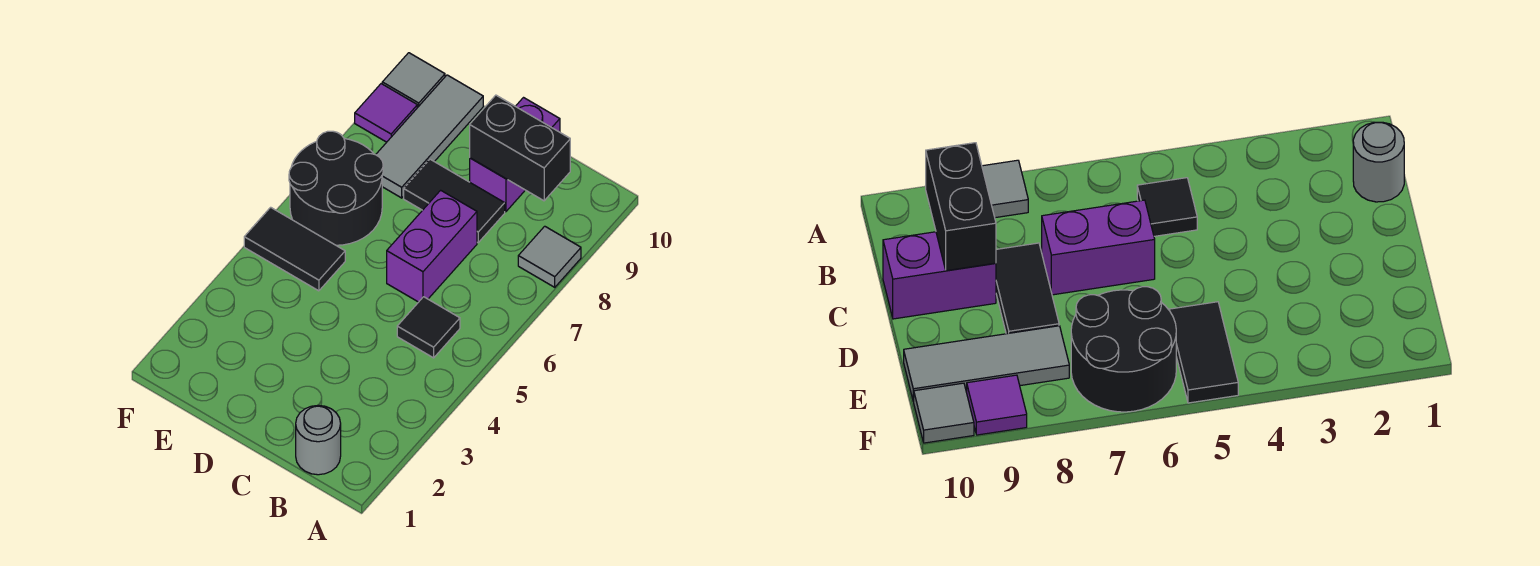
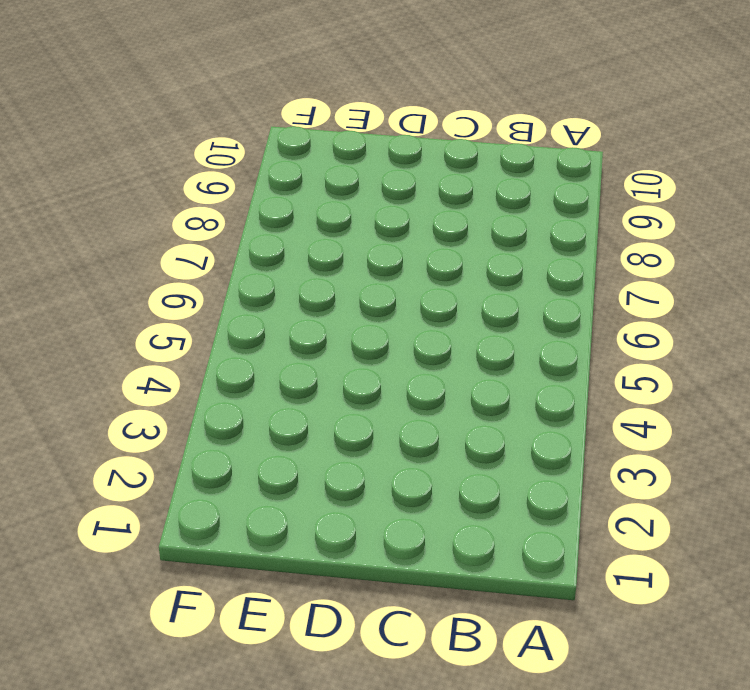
none -> grey 1x1 tile [518,226,581,287]
none -> grey 1x1 round brick [296,405,341,475]
none -> black 1x1 tile [397,297,460,358]

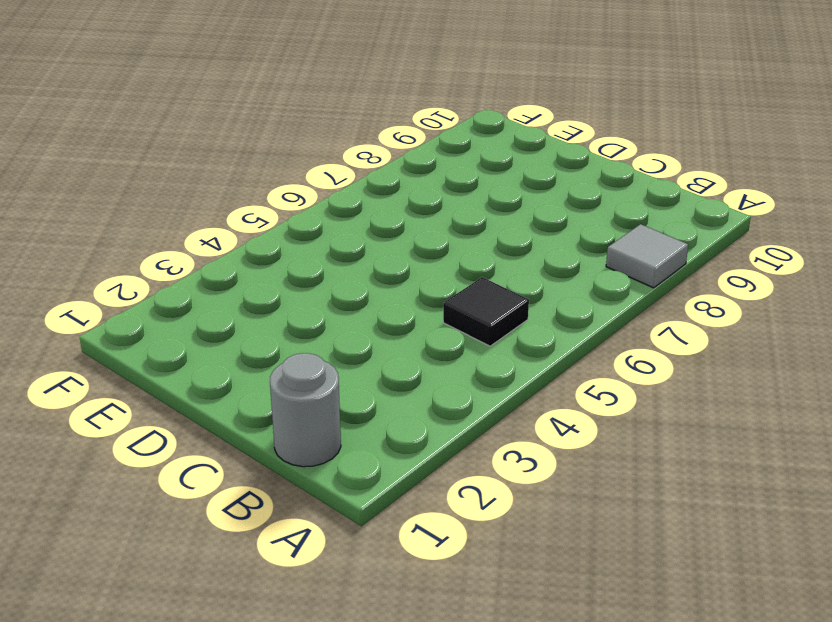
none -> purple 1x2 brick [387,190,477,302]
none -> black 1x2 tile [404,159,505,242]
none -> purple 1x2 brick [470,98,560,212]

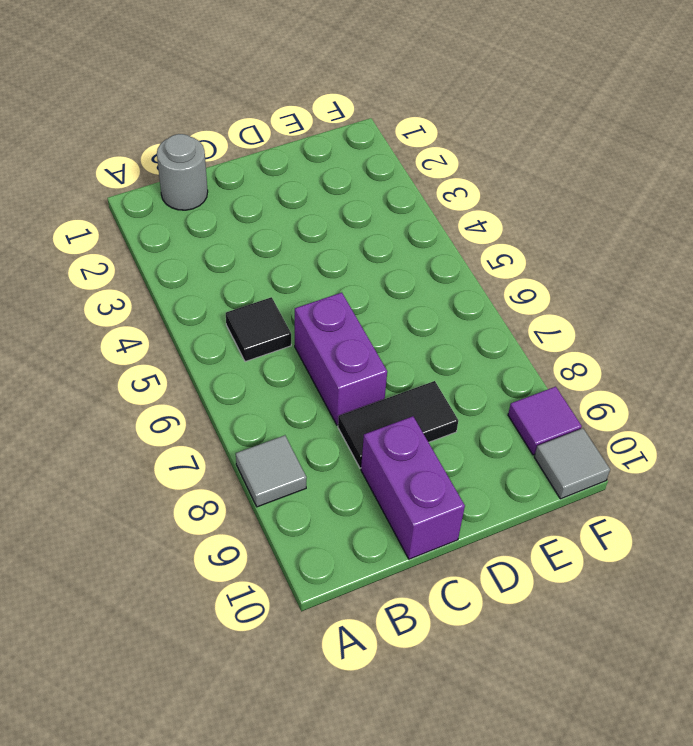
none -> black 1x2 tile [244,207,345,291]
none -> black 2x2 round brick [289,131,383,245]
none -> grey 1x3 tile [376,75,483,198]

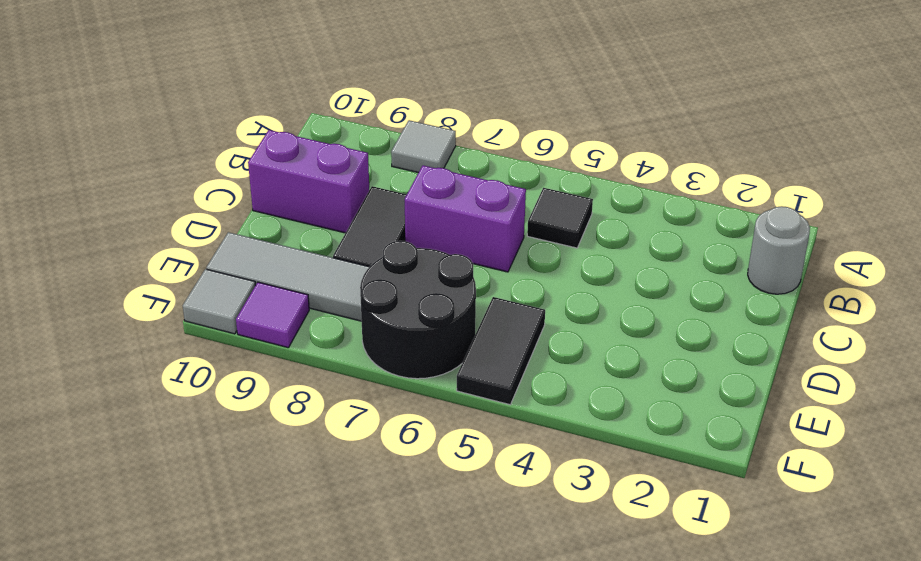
none -> black 1x2 brick [470,95,570,201]

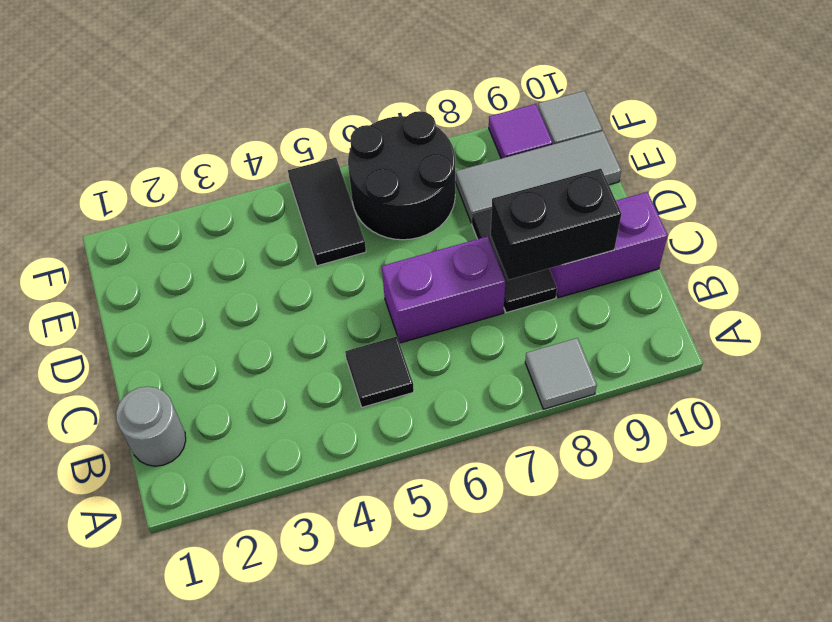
black 1x2 brick [491,169,621,280] -> black 1x2 brick turned to [470,95,570,201]

